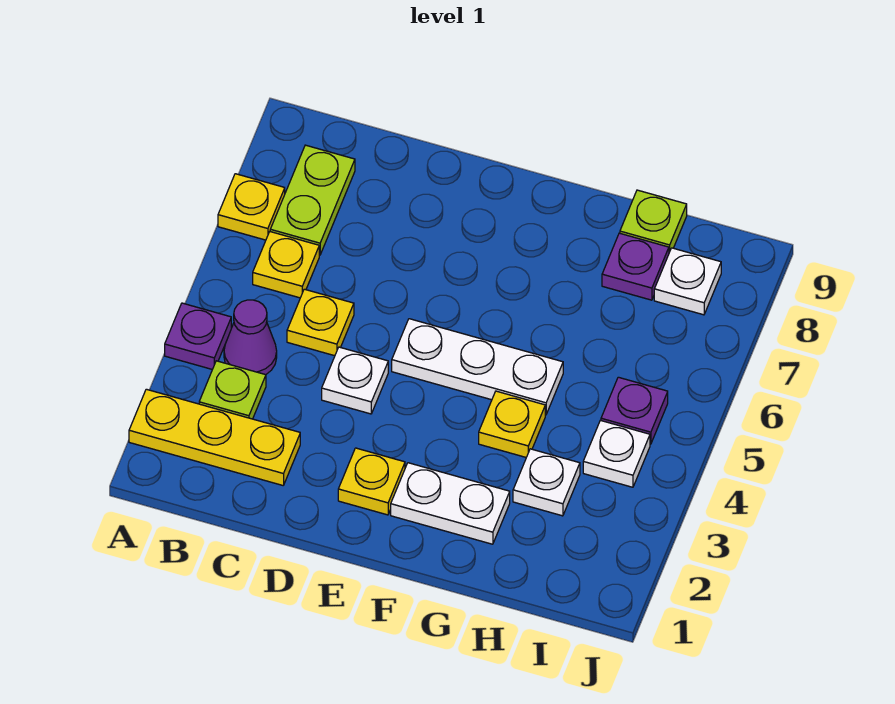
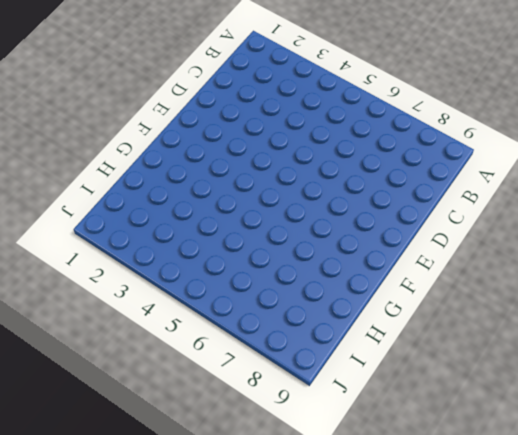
none -> yellow 1x3 plate [129,389,300,485]
none -> purple 1x1 plate [165,303,231,369]
none -> yellow 1x1 plate [218,174,285,240]

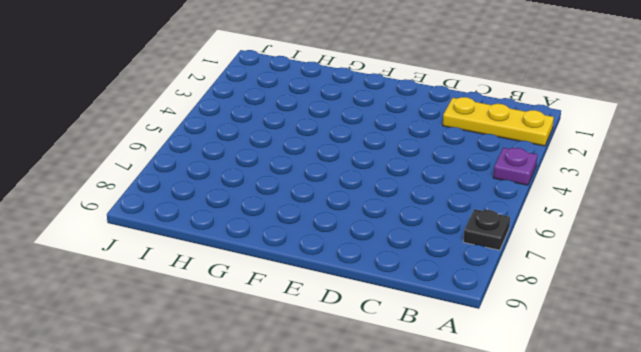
black 1x1 plate [463,209,510,250] -> yellow 1x1 plate [218,174,285,240]
none -> lime 1x1 plate [199,361,266,419]
none -> purple 1x1 cone [224,300,277,375]
none -> yellow 1x1 plate [253,232,319,298]

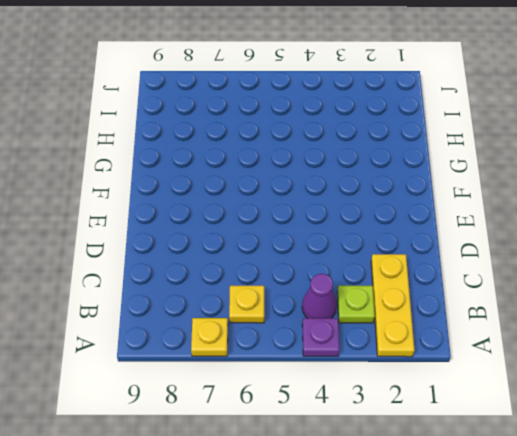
none -> lime 1x2 plate [270,145,355,255]
none -> yellow 1x1 plate [287,289,354,356]
none -> white 1x1 plate [322,347,388,414]

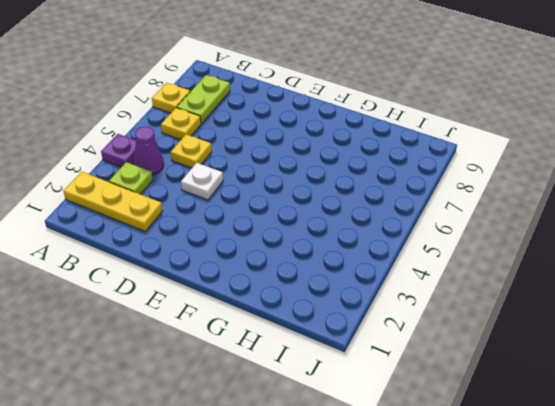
none -> yellow 1x1 plate [338,448,405,515]
none -> white 1x3 plate [392,319,563,415]
none -> white 1x2 plate [391,463,510,544]

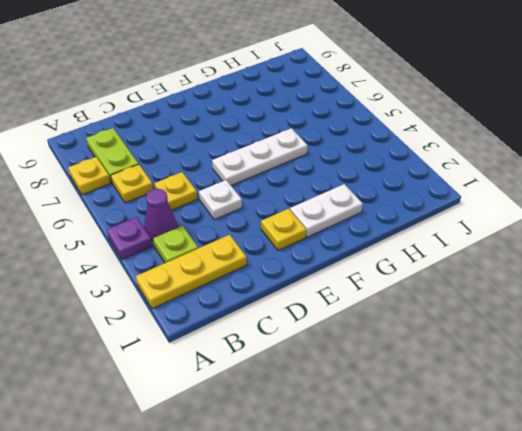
none -> yellow 1x1 plate [479,391,545,457]
none -> white 1x1 plate [513,449,580,516]
none -> purple 1x1 plate [602,233,669,300]

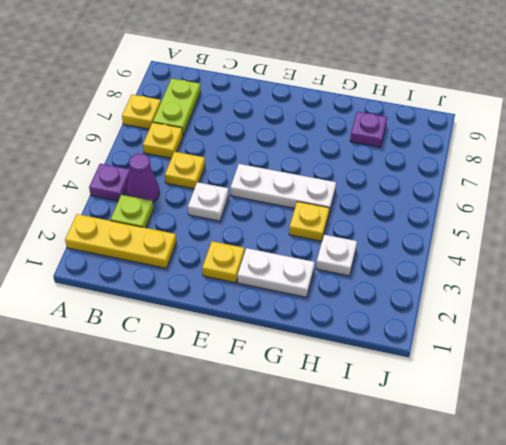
none -> lime 1x1 plate [620,190,687,252]
none -> white 1x1 plate [583,420,650,487]
none -> purple 1x1 plate [601,377,668,444]

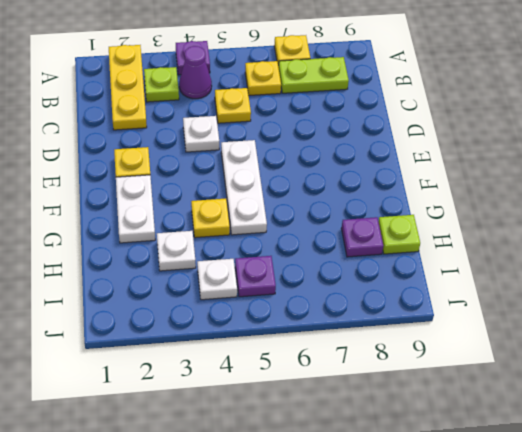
none -> white 1x1 plate [654,248,721,315]

